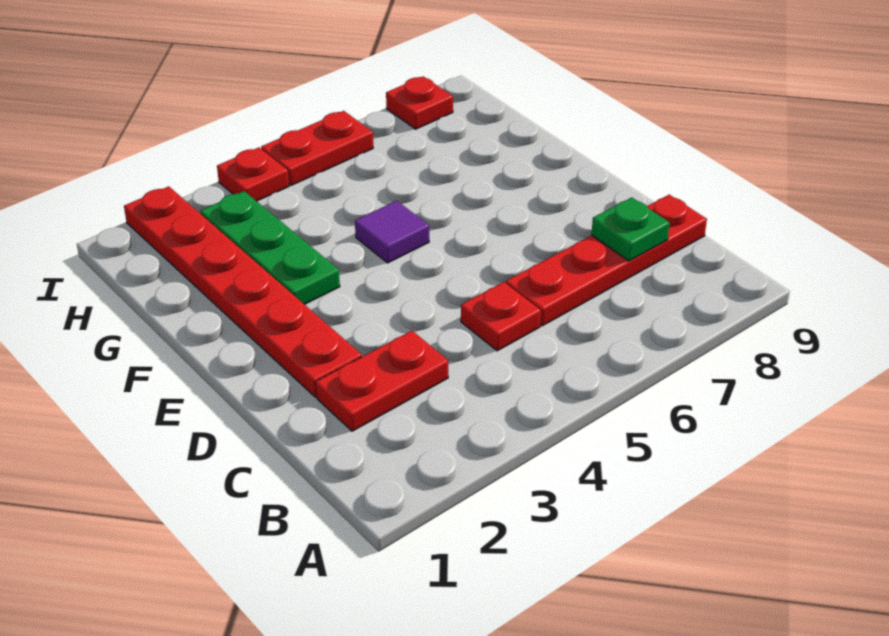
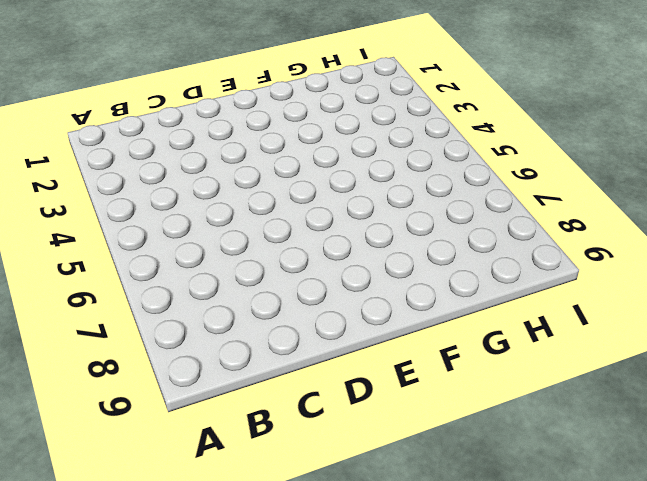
none -> red 1x2 plate [316,331,448,431]
none -> red 1x1 plate [461,282,541,351]

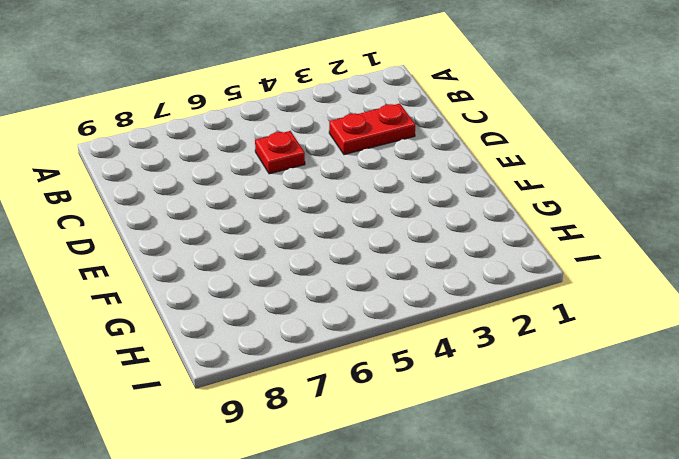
none -> red 1x4 plate [506,195,707,326]
none -> red 1x6 plate [124,186,362,397]

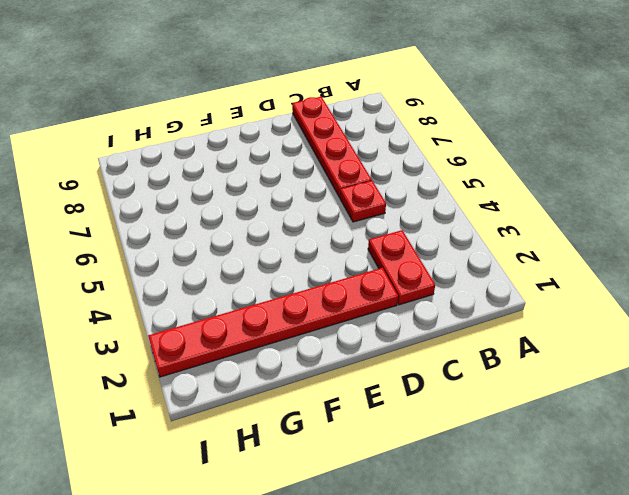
none -> green 1x3 plate [200,191,340,305]
none -> purple 1x1 tile [355,201,429,263]

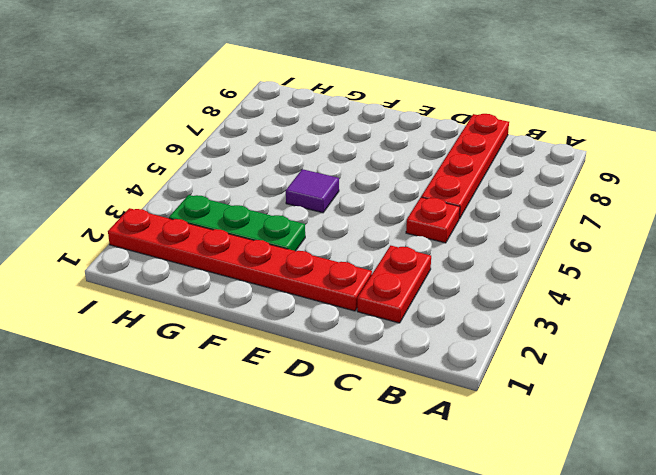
none -> red 1x1 plate [217,147,289,201]
none -> red 1x2 plate [261,111,373,185]

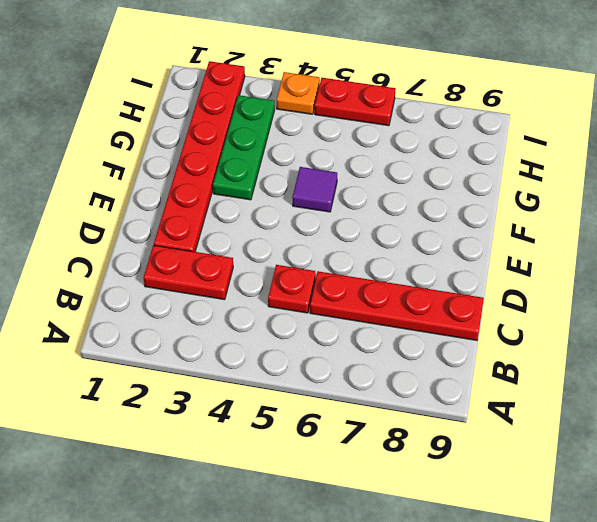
orange 1x1 plate [277,72,320,114] -> red 1x1 plate [217,147,289,201]
none -> red 1x1 plate [386,76,453,129]
none -> green 1x1 plate [591,197,670,261]

